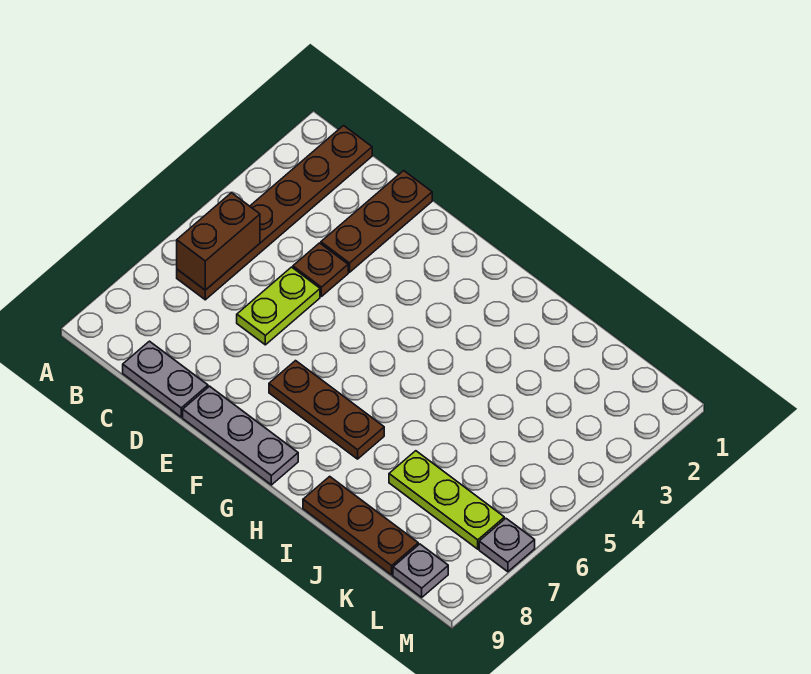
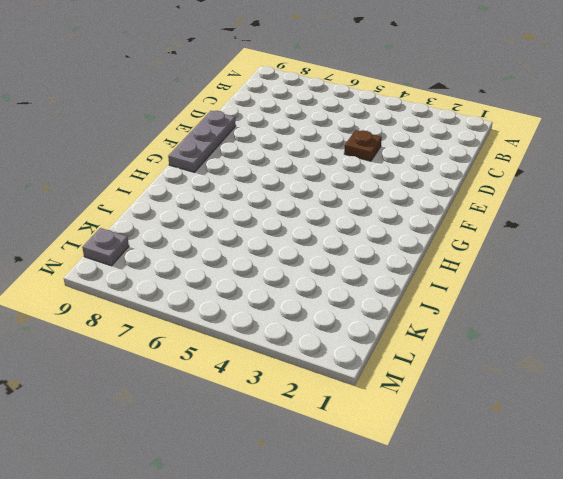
none -> brown 1x6 plate [177,126,372,300]
none -> grey 1x2 plate [123,341,208,417]
none -> brown 1x3 plate [321,171,432,272]

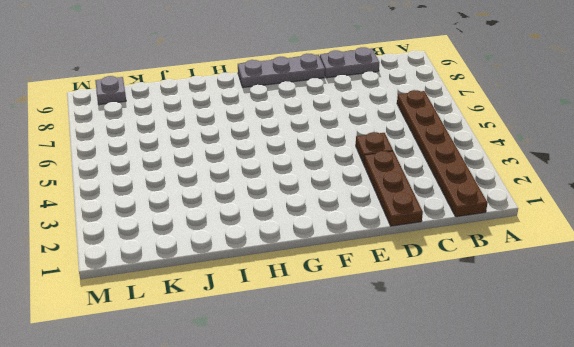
none -> lime 1x2 plate [237,267,320,345]
none -> brown 1x3 plate [269,361,384,459]
none -> brown 1x3 plate [303,476,418,575]

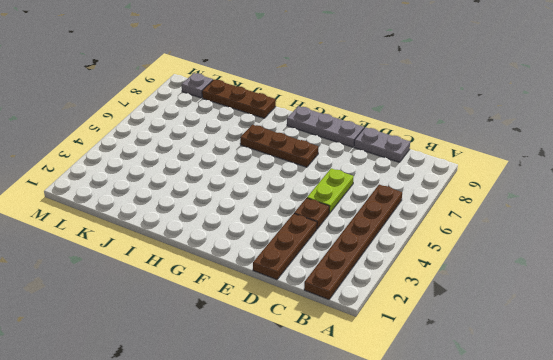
none -> lime 1x3 plate [389,451,504,549]
none -> grey 1x1 plate [479,518,535,572]
none -> brown 1x2 brick [177,193,260,290]

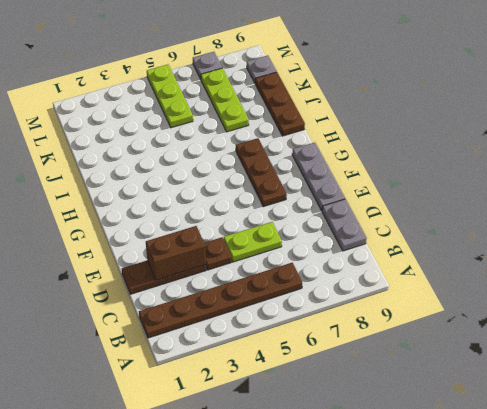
brown 1x2 brick [146,226,206,280] -> brown 1x2 brick moved to [177,193,260,290]
lime 1x3 plate [147,65,193,128] -> none

